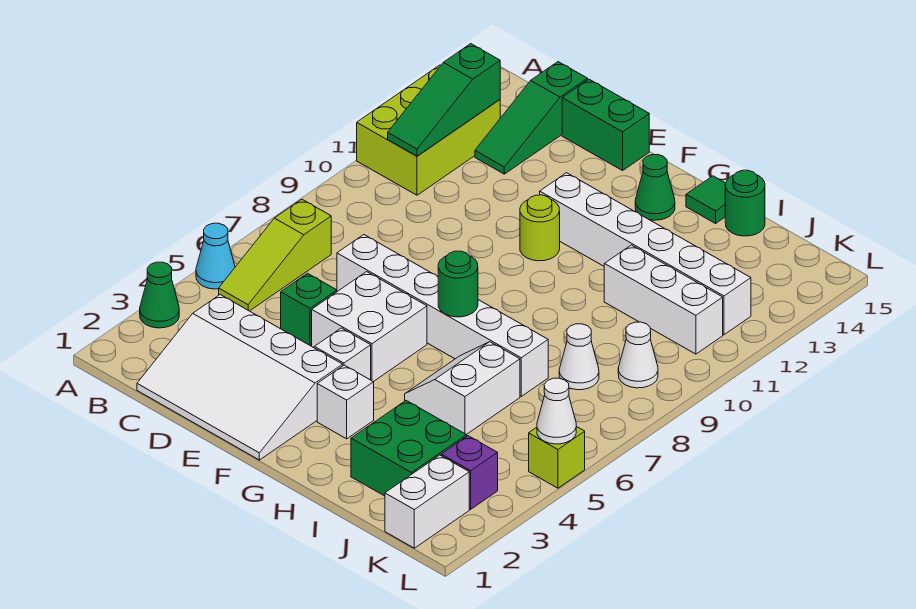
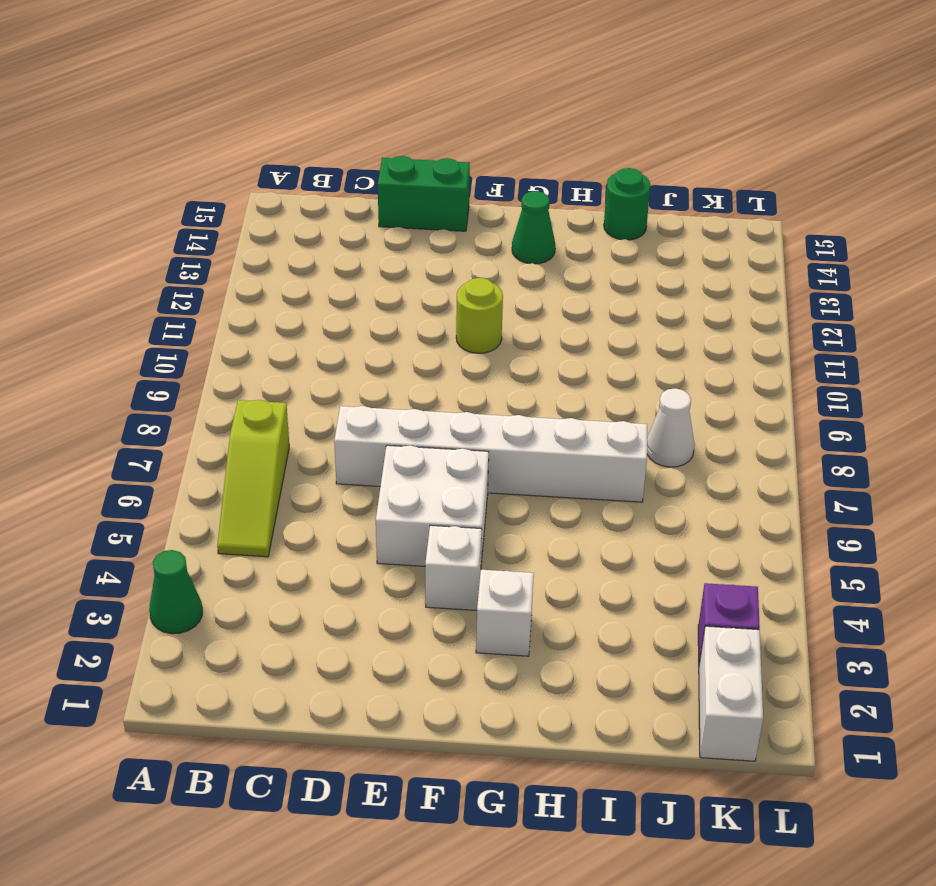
none -> cyan 1x1 cone [196,223,235,289]
none -> lime 2x3 brick [357,65,500,195]
none -> white 3x4 slope [137,295,343,460]

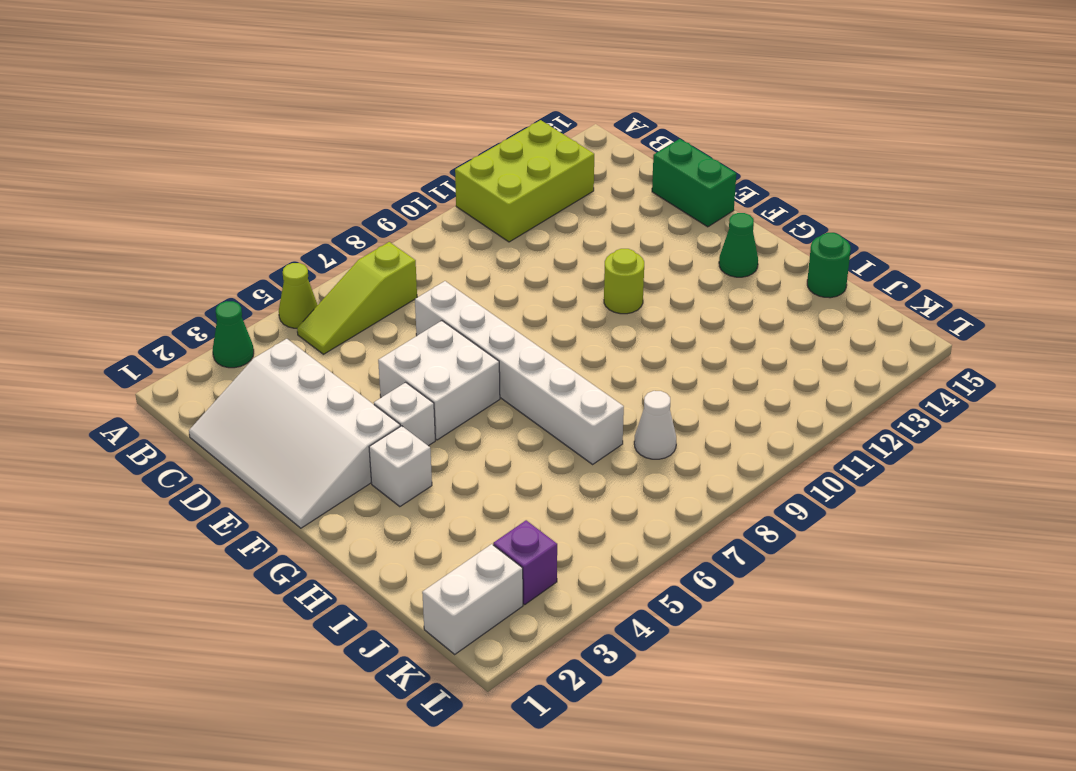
lime 1x1 cone [279,263,317,328] -> cyan 1x1 cone [196,223,235,289]
none -> green 1x3 slope [475,62,588,174]
none -> green 1x1 brick [281,273,337,346]
none -> white 1x6 brick [540,173,751,335]

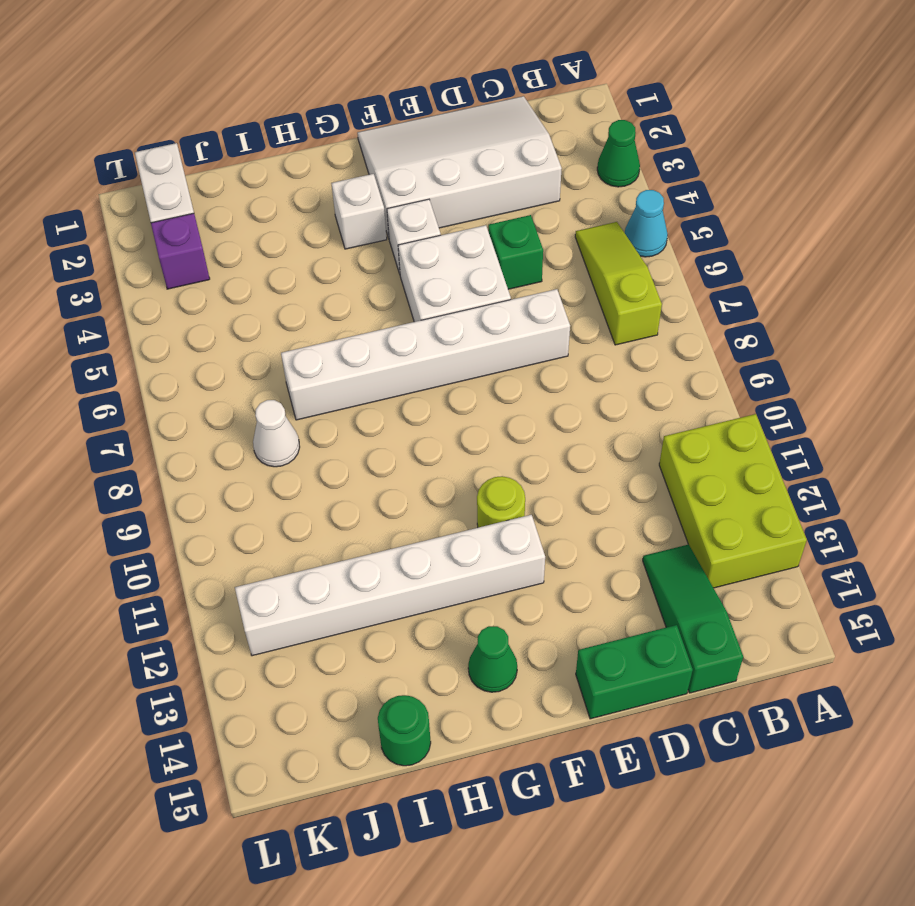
none -> white 2x2 slope [405,342,520,435]
none -> green 1x1 tile [686,176,725,223]
none -> green 2x2 brick [351,401,467,496]

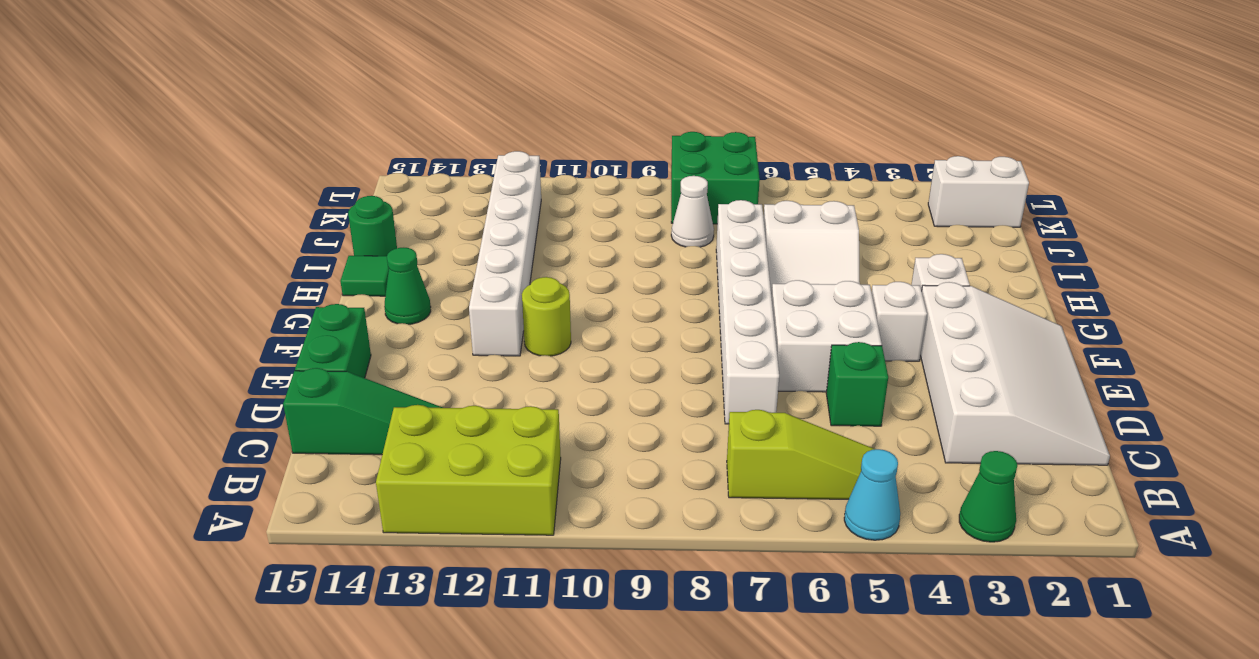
green 2x2 brick [671,132,760,224] -> green 2x2 brick moved to [351,401,467,496]
none -> white 1x3 brick [604,245,723,354]
none -> purple 1x1 brick [441,436,498,509]
none -> white 1x1 cone [618,322,658,388]

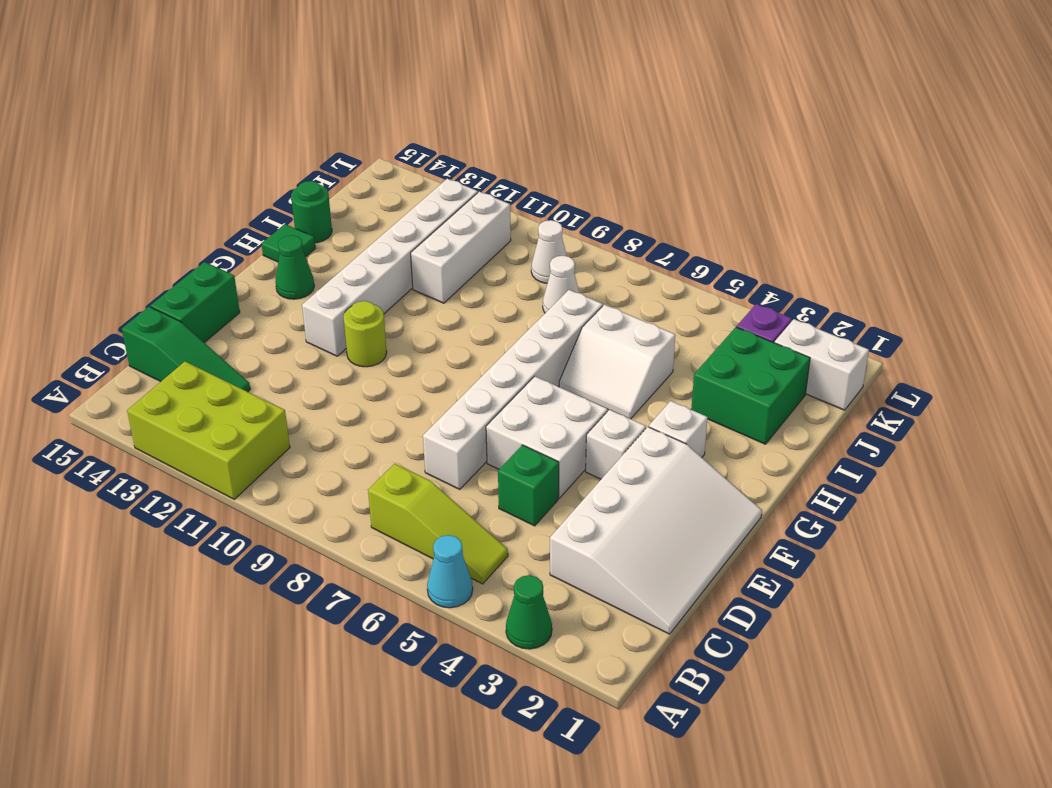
none -> lime 1x1 brick [529,426,585,488]
none -> green 1x3 slope [388,44,500,156]
none -> green 1x1 round brick [438,251,478,317]

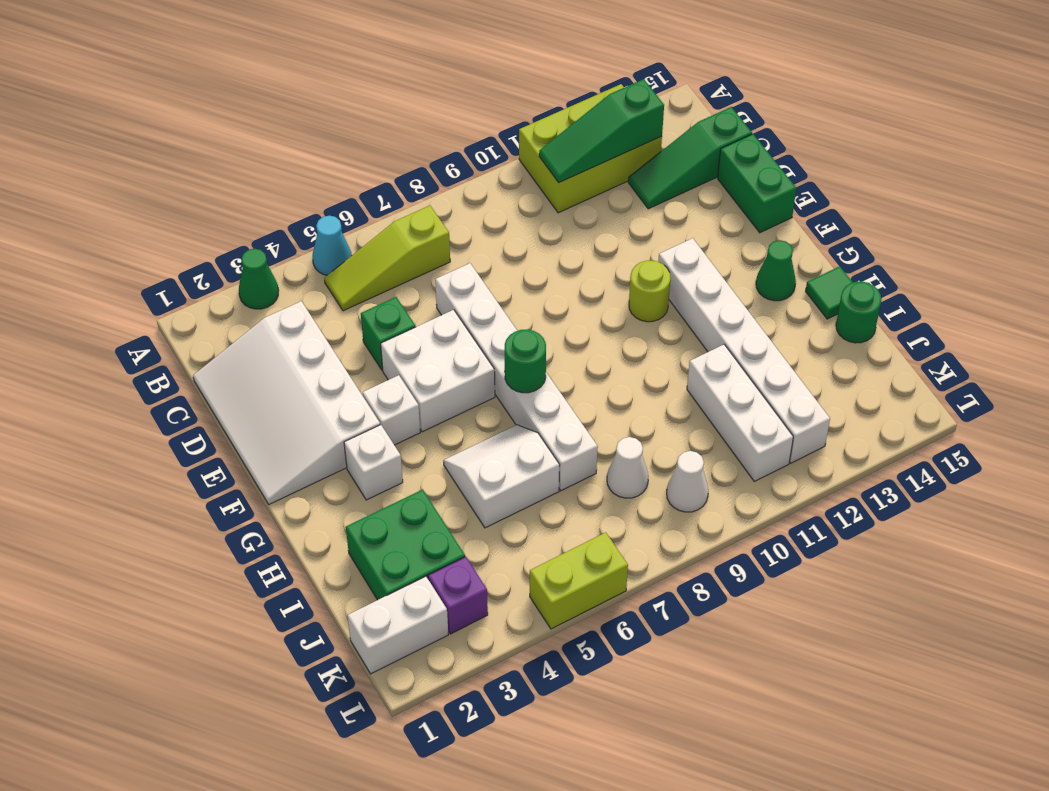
lime 1x2 brick [530,532,628,629] -> lime 1x1 brick [529,426,585,488]
none -> white 1x1 cone [537,378,576,444]

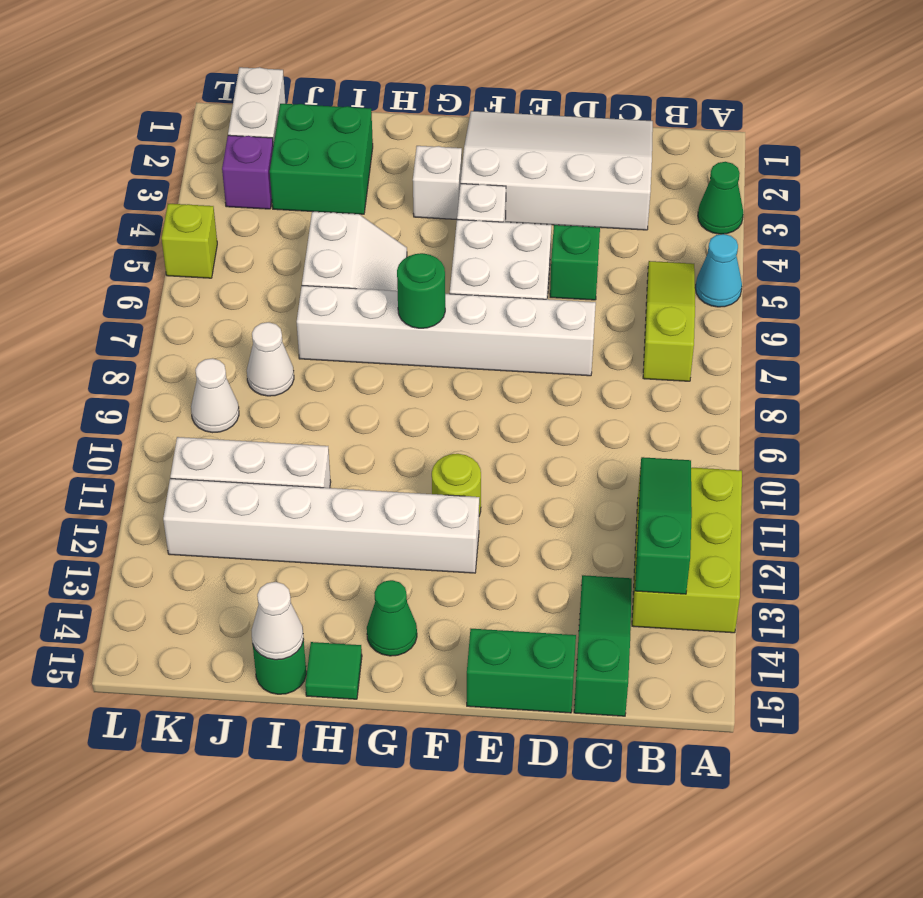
white 1x1 cone [252,582,304,660] -> white 1x1 cone moved to [537,378,576,444]

